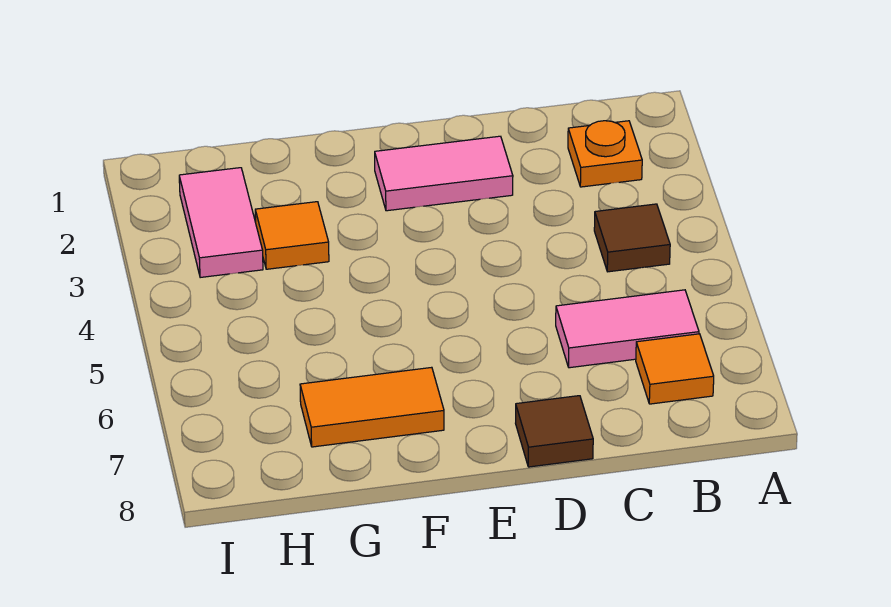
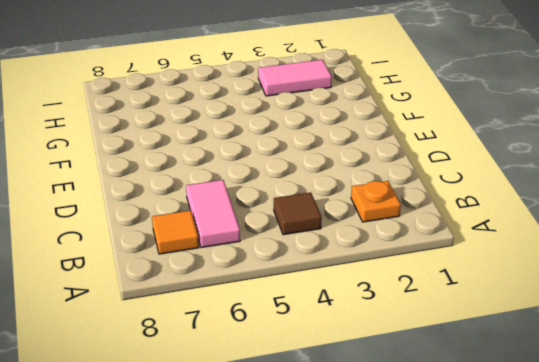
none -> pink 1x2 tile [375,136,513,211]
none -> brown 1x1 tile [516,396,593,467]

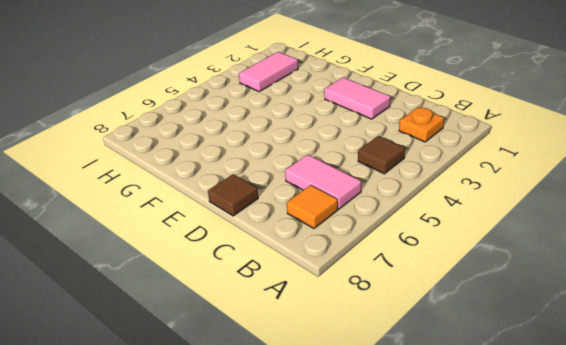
none -> orange 1x2 tile [300,367,444,447]
none -> orange 1x1 tile [255,202,329,269]

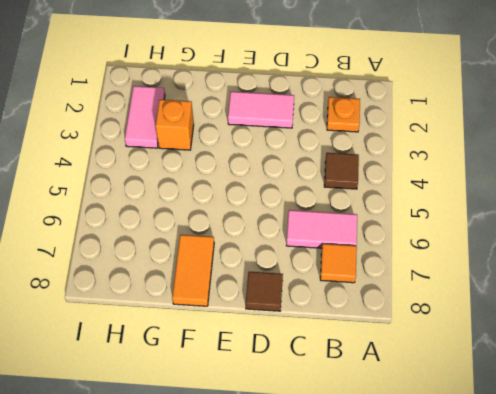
orange 1x2 tile [172,235,214,306] -> orange 1x2 tile turned to [300,367,444,447]
orange 1x1 brick [155,100,194,150] -> orange 1x1 tile [255,202,329,269]

